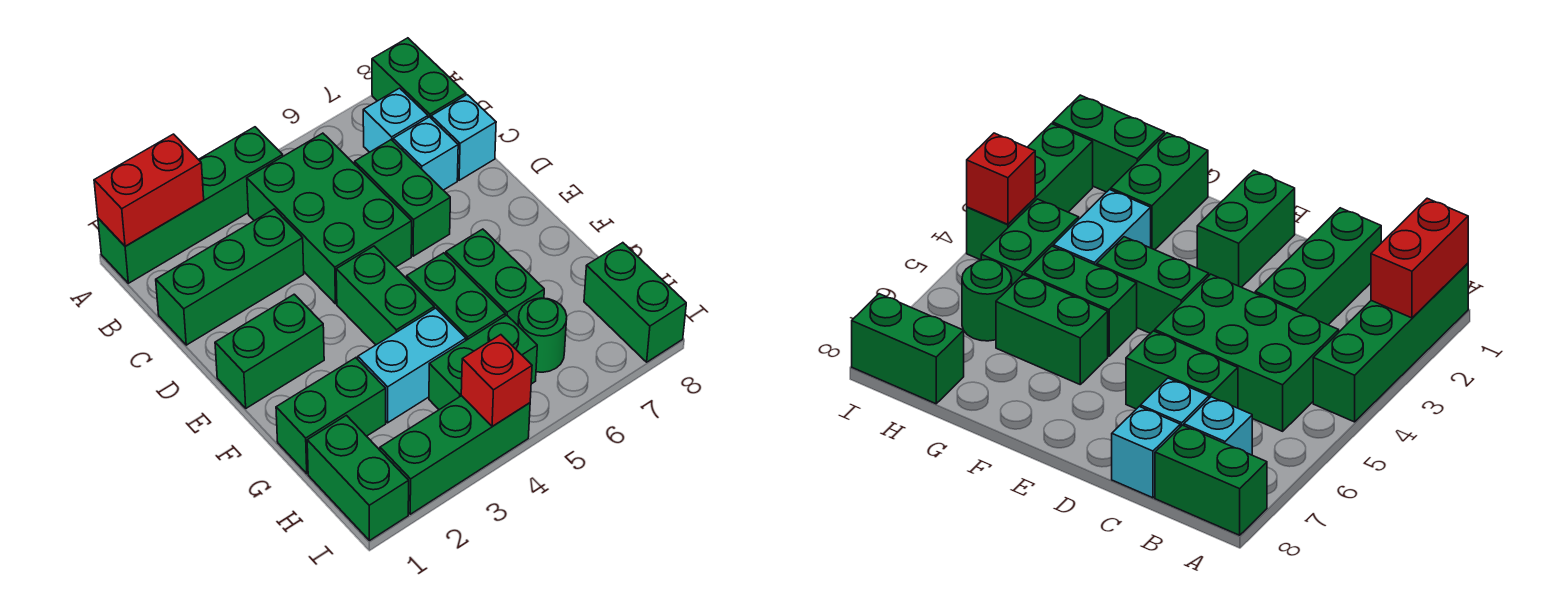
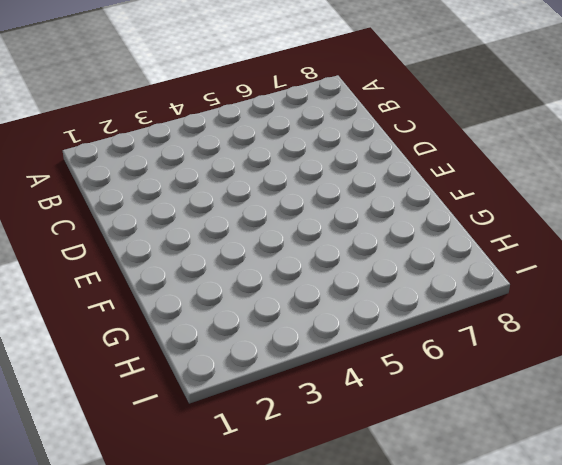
none -> green 1x4 brick [98,127,283,283]
none -> green 1x2 brick [372,38,466,118]
none -> green 2x3 brick [247,133,412,304]

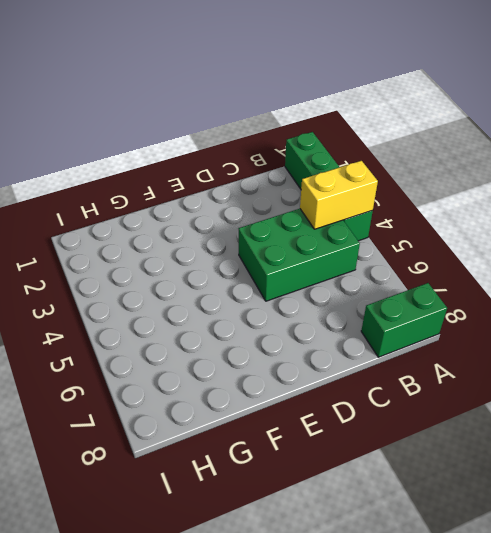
yellow 1x2 brick [300,161,378,229] -> none
none -> cyan 1x1 brick [363,88,428,152]
none -> green 1x3 brick [156,209,304,345]
none -> green 1x2 brick [355,140,450,256]

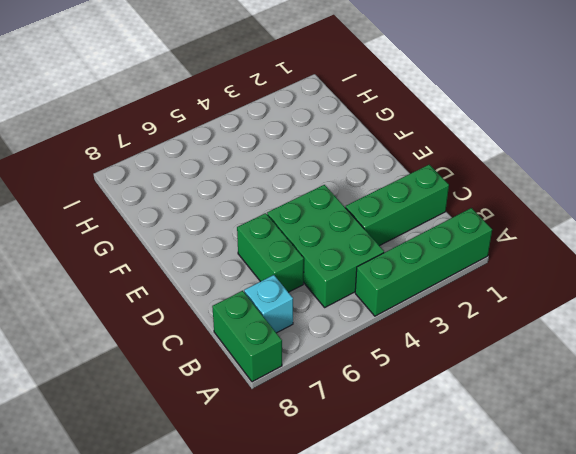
none -> cyan 1x1 brick [393,117,458,190]
none -> cyan 1x1 brick [431,95,496,180]
none -> green 1x2 brick [215,294,324,408]

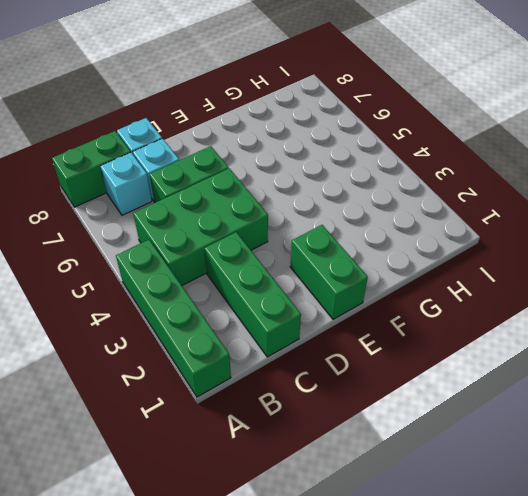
none -> green 1x2 brick [336,246,434,345]
none -> green 1x2 brick [407,253,505,340]
none -> green 1x2 brick [446,229,544,325]

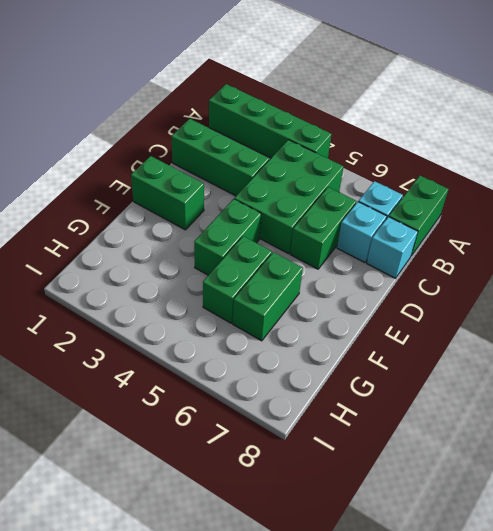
none -> green 1x2 brick [276,358,386,474]
none -> cyan 1x2 brick [358,308,466,423]
none -> green 1x2 brick [307,415,409,541]

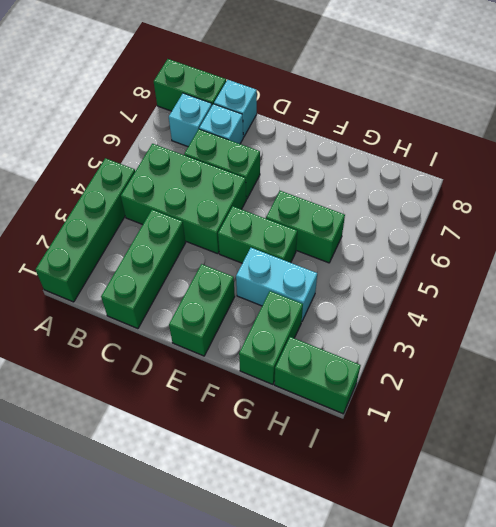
cyan 1x2 brick [236,248,317,321] -> cyan 1x2 brick turned to [358,308,466,423]
none -> green 1x2 brick [446,229,544,325]
none -> green 1x2 brick [429,315,537,410]
none -> green 1x1 round brick [518,298,567,372]

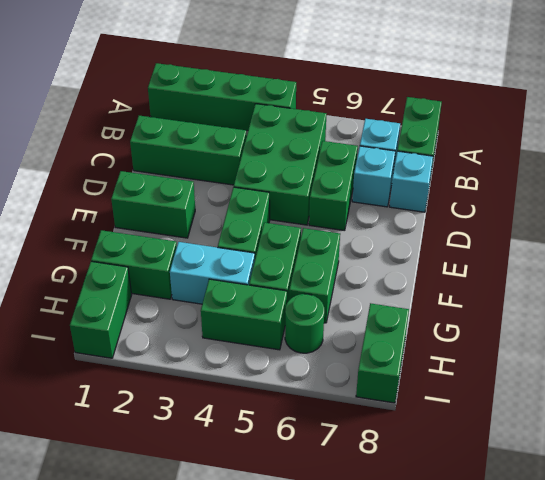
none -> green 1x3 brick [380,396,530,514]
none -> red 1x2 brick [94,134,204,246]
none -> red 1x1 brick [461,335,532,427]

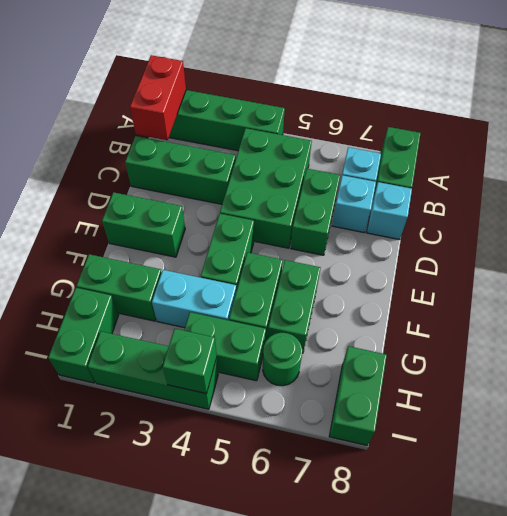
red 1x2 brick [130,55,186,140] -> red 1x2 brick turned to [94,134,204,246]
green 1x1 brick [163,329,217,394] -> red 1x1 brick [461,335,532,427]

